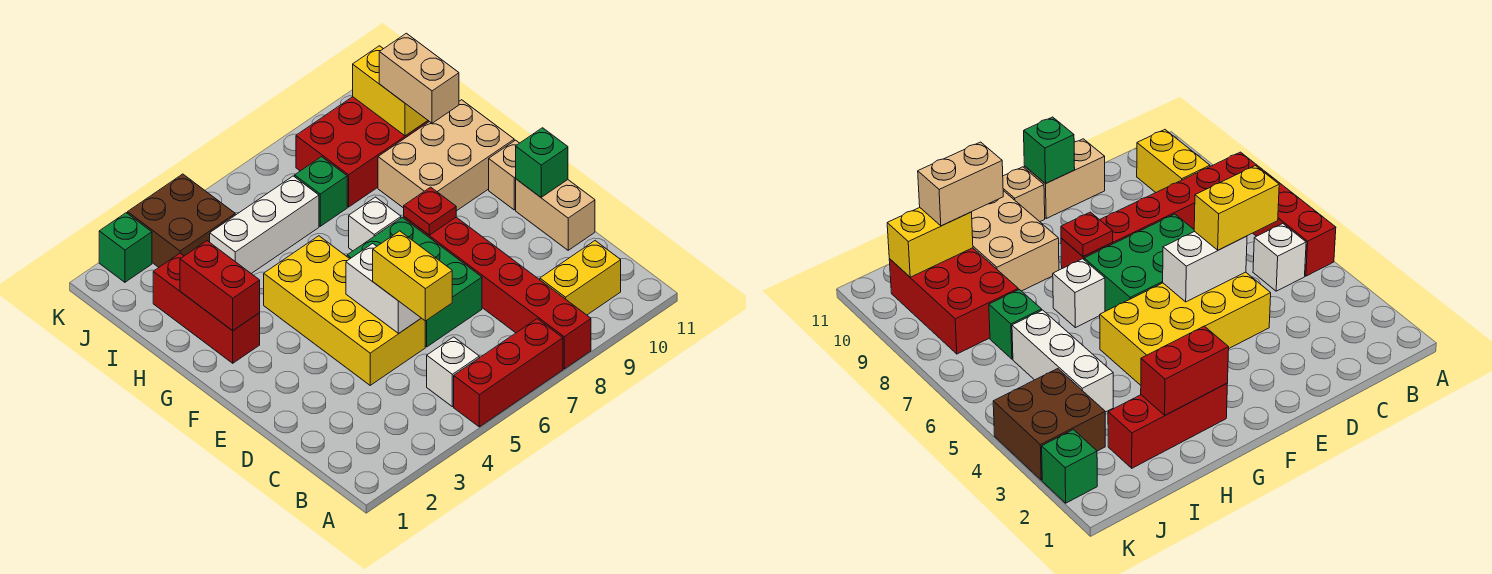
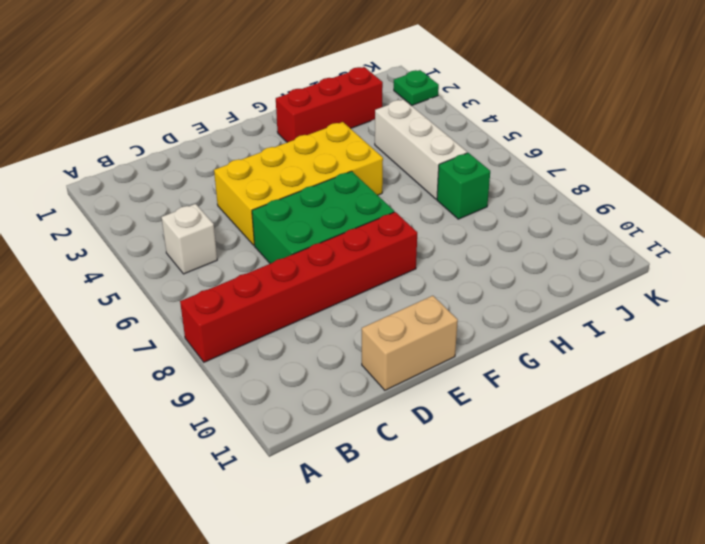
green 1x1 plate [394,70,439,105] -> green 1x1 brick [99,213,152,282]
none -> red 1x3 brick [454,319,563,427]
none -> yellow 1x2 brick [540,241,621,315]
none -> tan 1x1 brick [489,140,519,210]

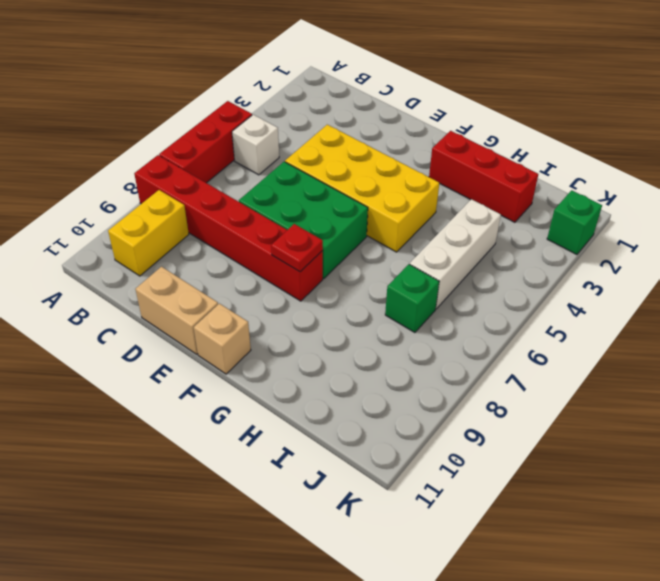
none -> white 1x1 brick [349,197,401,251]
none -> tan 2x3 brick [378,100,514,211]
none -> red 2x3 brick [296,97,429,207]

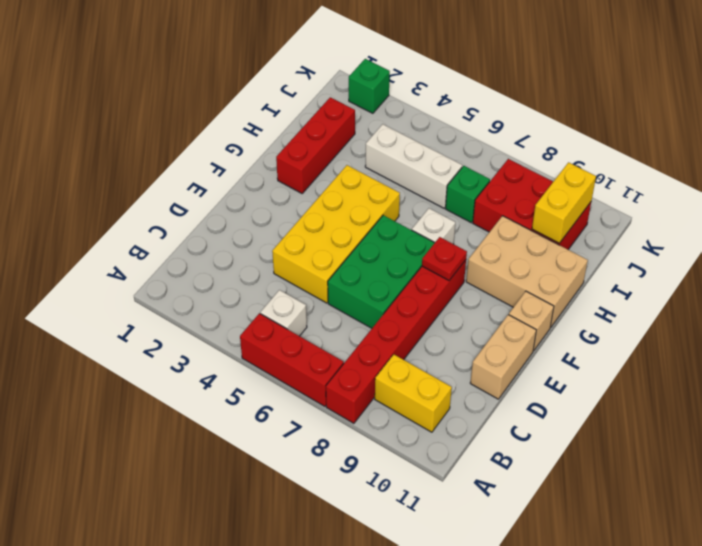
none -> brown 2x2 brick [128,174,235,267]
none -> white 1x2 brick [346,244,421,333]
none -> green 1x1 brick [516,128,568,197]

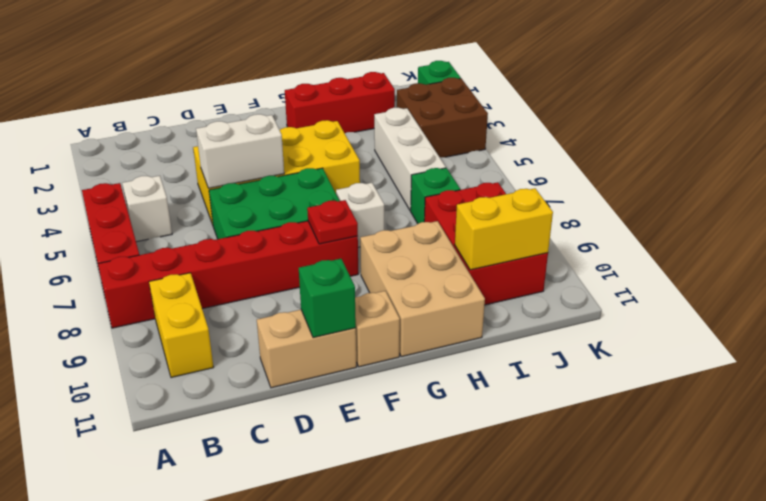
none -> red 1x2 brick [180,241,260,331]
none -> yellow 1x2 brick [373,231,452,321]
none -> tan 1x2 brick [379,33,459,123]

